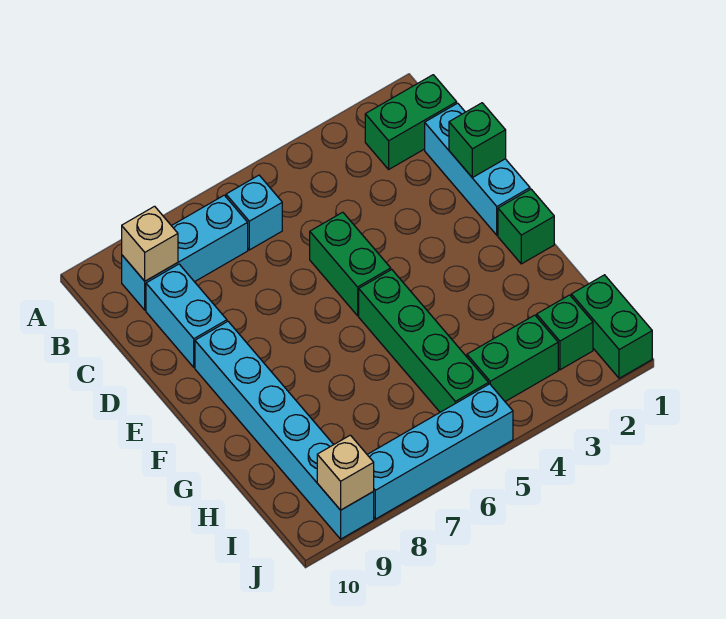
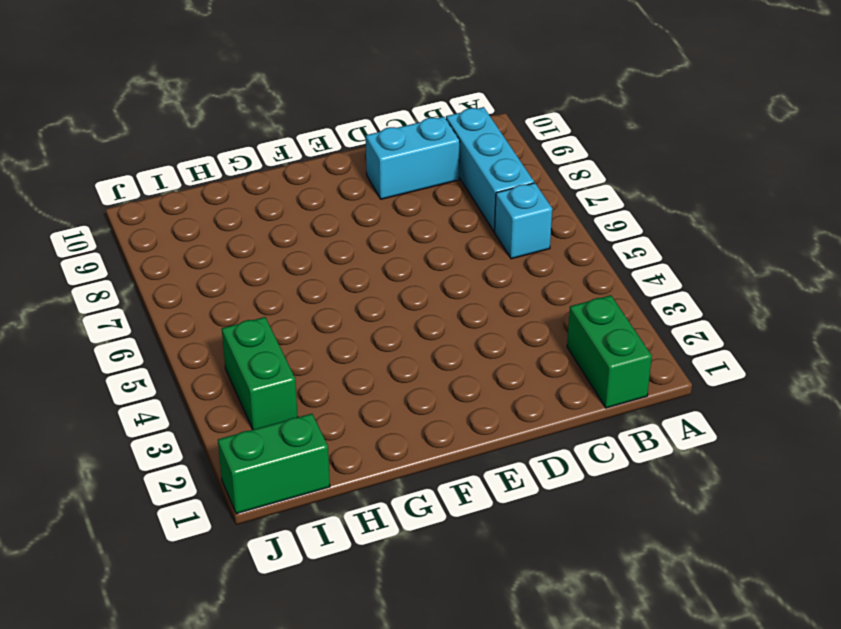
none -> cyan 1x3 brick [425,103,530,235]
none -> green 1x2 brick [310,212,391,316]
none -> cyan 1x6 brick [195,321,374,539]

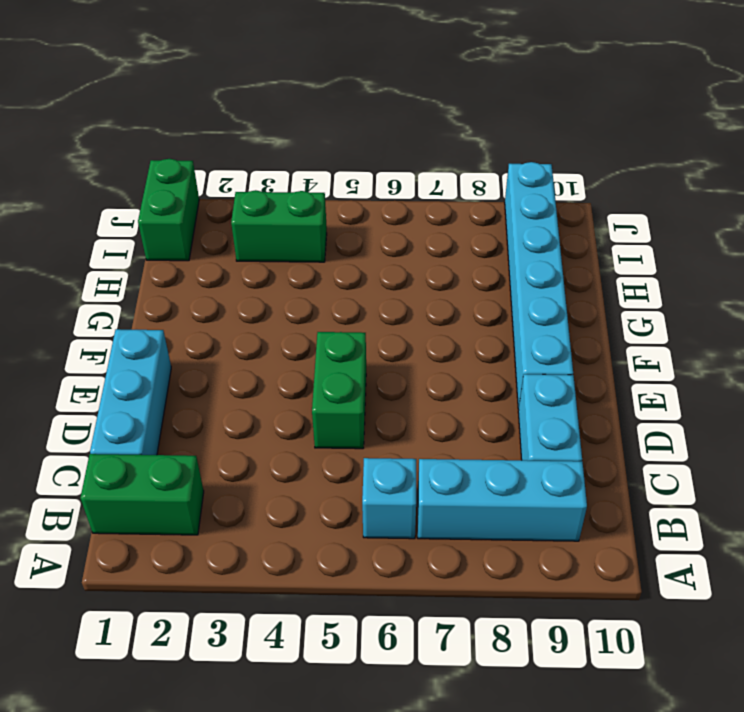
none -> green 1x1 brick [498,189,554,264]
none -> green 1x4 brick [359,270,489,412]
none -> green 1x1 brick [537,295,593,370]

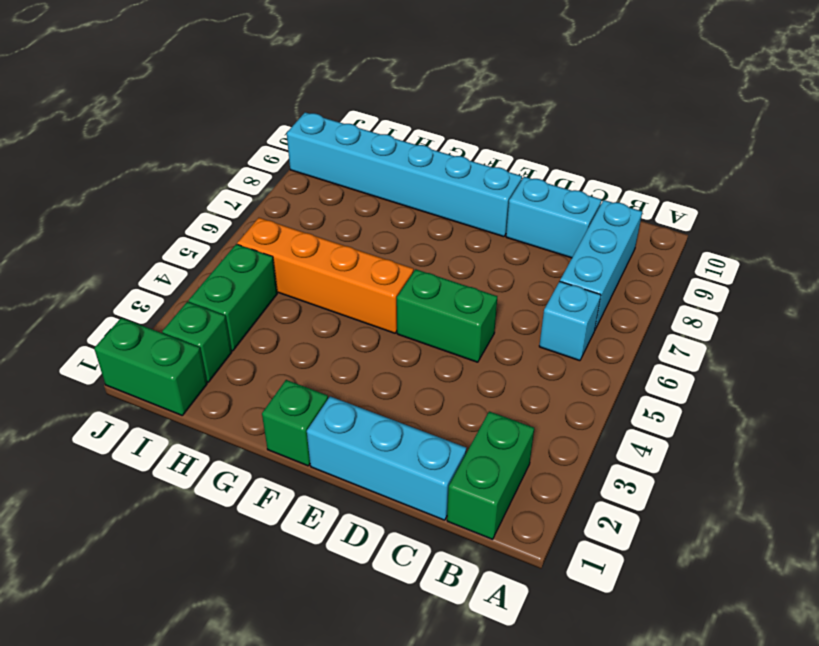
orange 1x4 brick [237,218,414,333] -> green 1x4 brick [359,270,489,412]
none -> cyan 1x4 brick [367,384,513,519]
none -> tan 1x1 brick [122,206,178,281]
none -> green 1x1 brick [449,103,506,178]

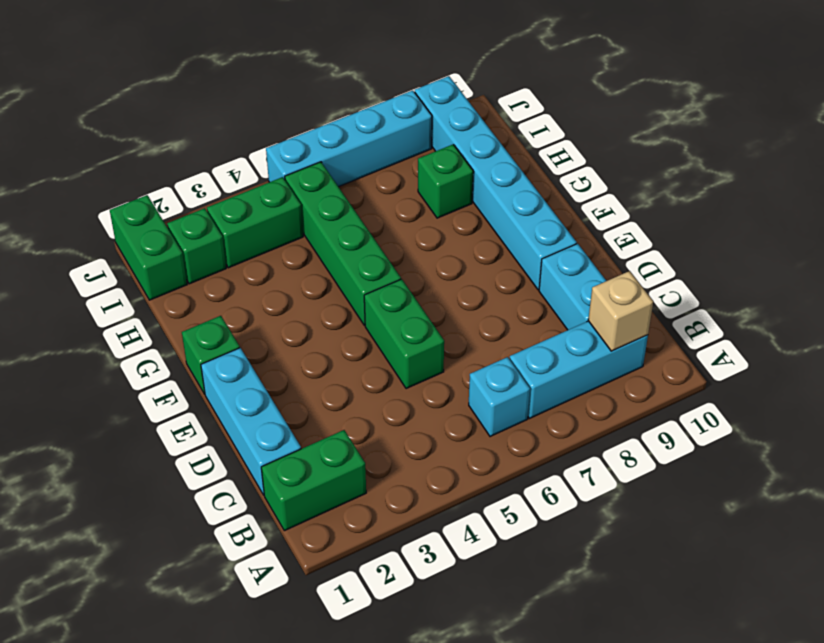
green 1x1 brick [418,144,473,218] -> green 1x1 brick moved to [449,103,506,178]
none -> tan 1x1 brick [317,435,374,510]

